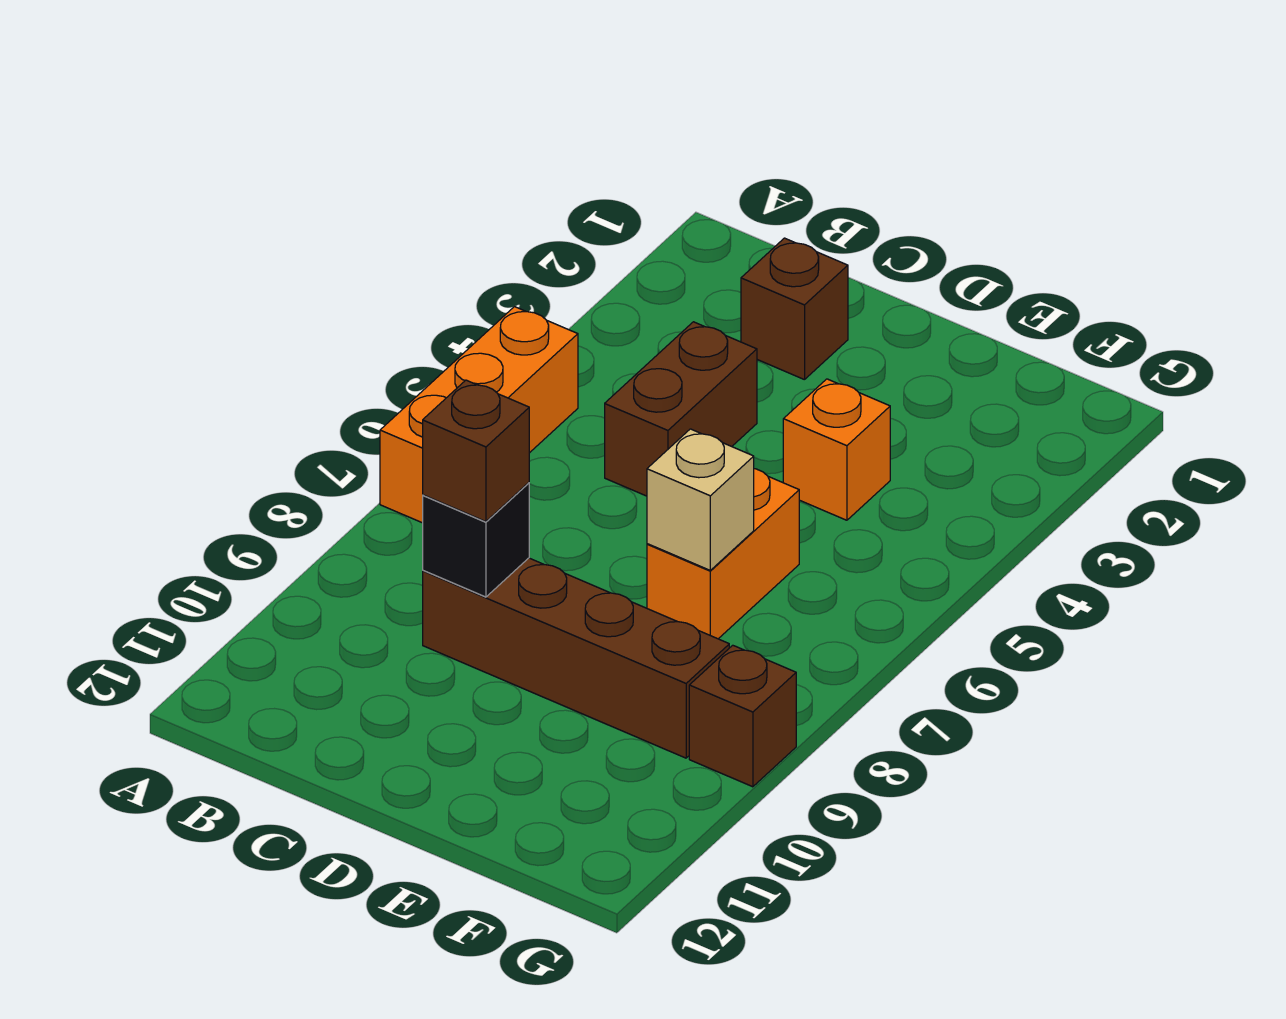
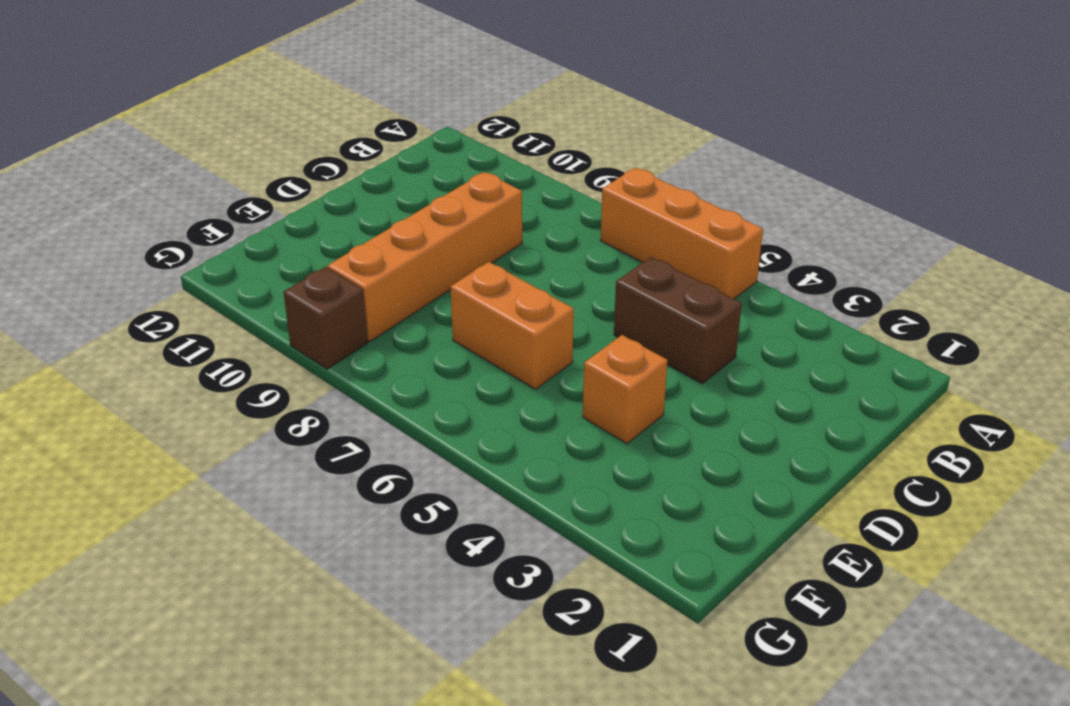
orange 1x4 brick [327,172,522,341] -> brown 1x4 brick [423,558,729,758]
none -> brown 1x1 brick [741,238,848,380]
none -> black 1x1 brick [423,483,529,597]

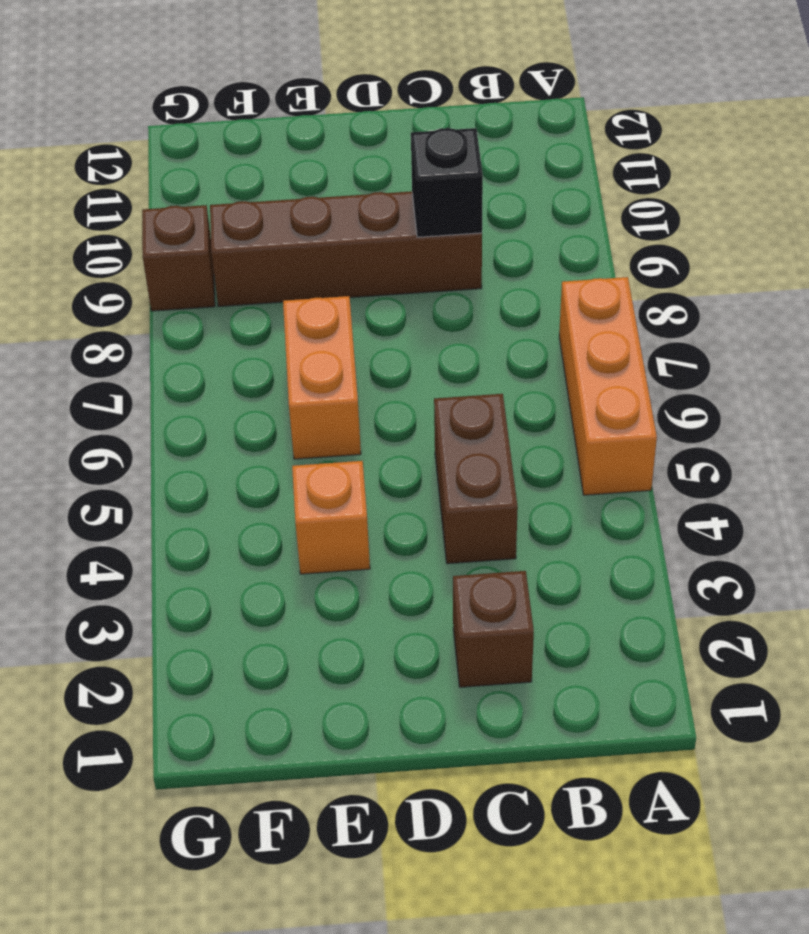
none -> tan 1x1 brick [647,429,754,570]
none -> brown 1x1 brick [423,380,529,522]

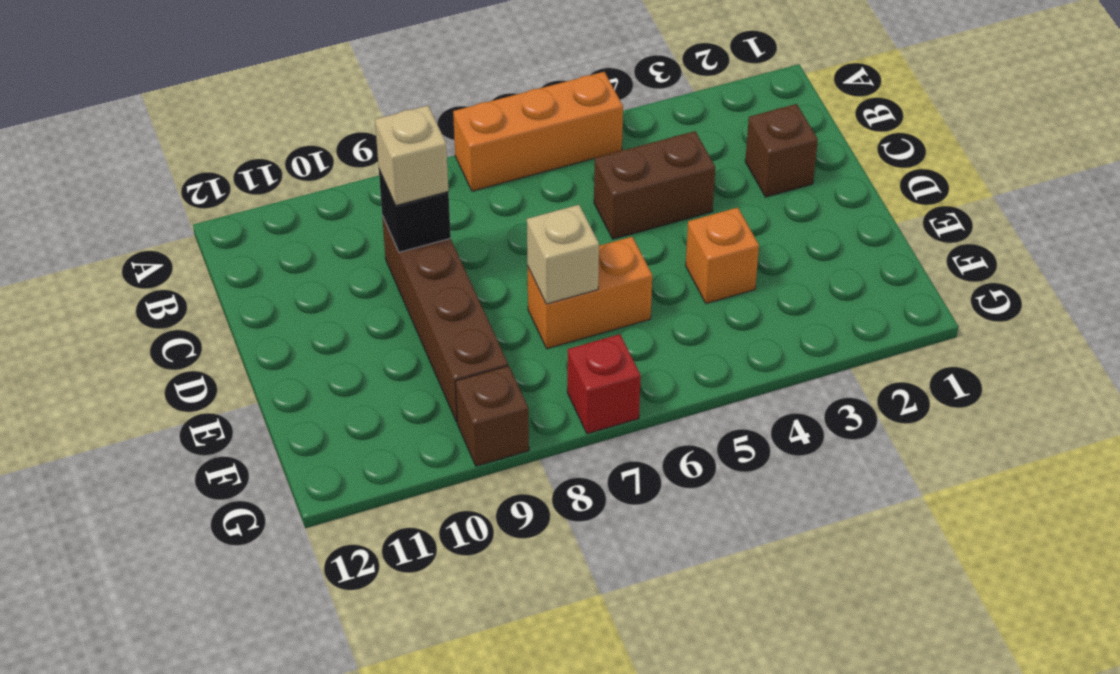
tan 1x1 brick [375,106,449,205] -> brown 1x1 brick [423,380,529,522]
red 1x1 brick [567,334,641,434] -> none

